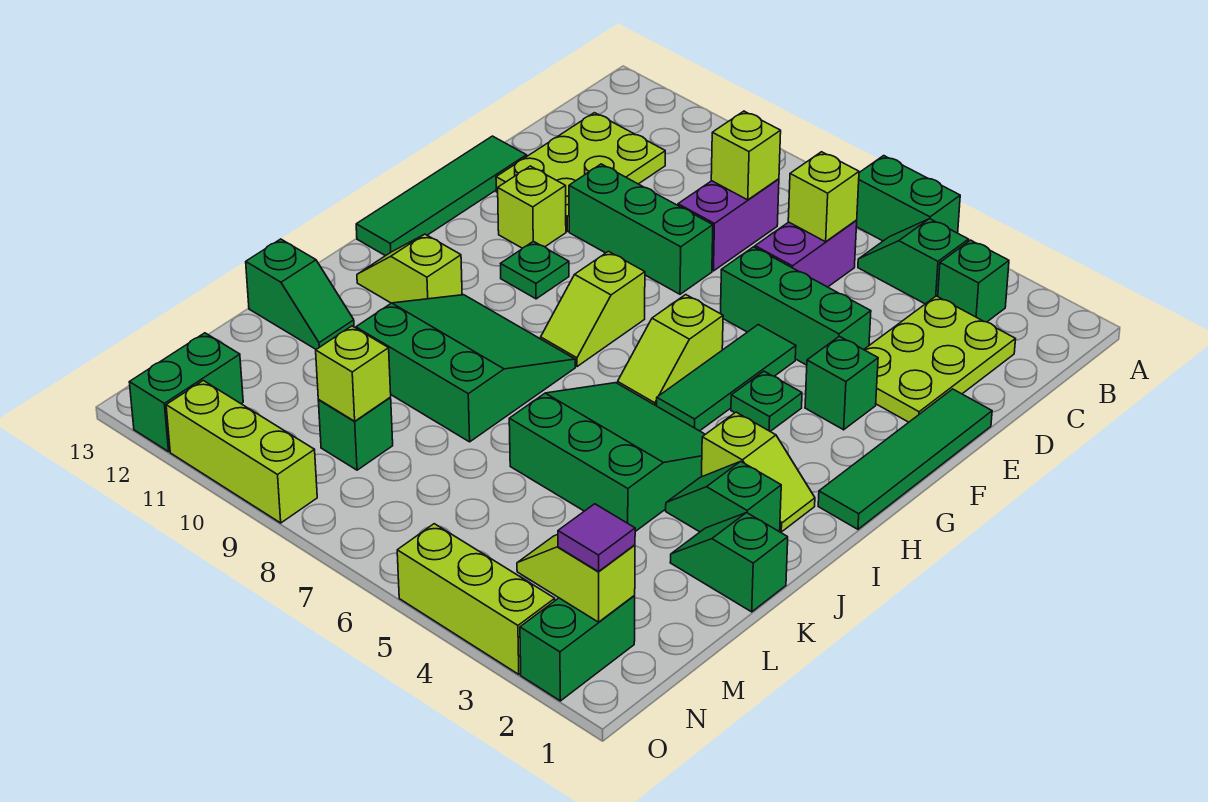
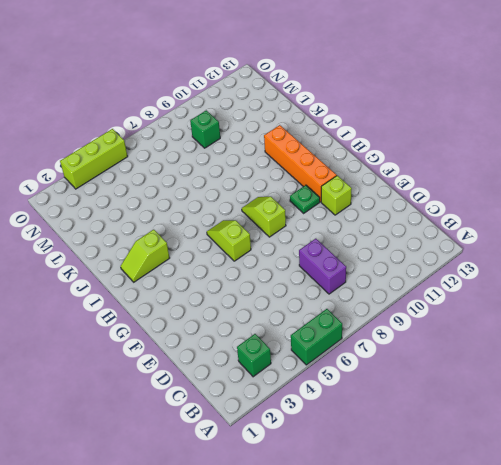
orange 1x4 brick [264,125,337,202] -> lime 1x2 slope [357,234,462,303]
none -> green 1x2 slope [858,219,969,304]
none -> lime 2x3 plate [864,296,1016,422]
none -> purple 1x2 brick [755,220,857,287]
none -> lime 2x3 plate [496,113,665,232]

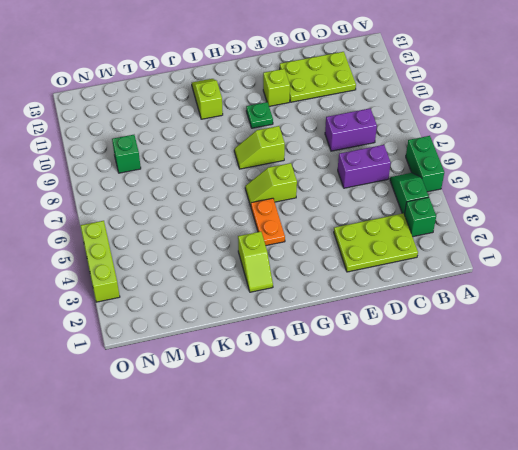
orange 1x2 plate [251,198,285,246] -> green 1x3 tile [657,325,796,431]
none -> green 1x4 tile [818,389,992,529]
none -> green 1x3 brick [720,247,871,365]
none -> green 1x3 brick [569,164,713,294]
none -> green 1x4 tile [356,136,527,256]

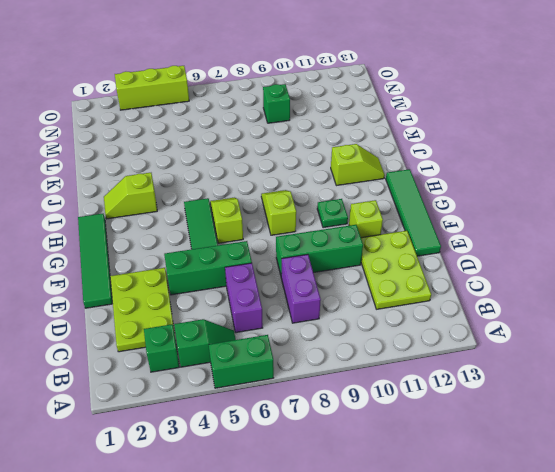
none -> green 1x1 brick [805,336,878,430]
none -> green 1x1 plate [731,371,802,431]
none -> green 3x3 slope [509,383,705,532]
none -> green 3x3 slope [356,295,575,442]

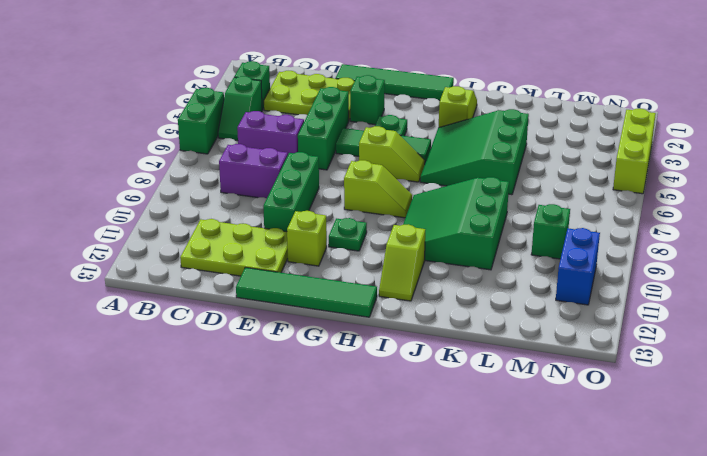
blue 1x2 brick [556,228,600,305] -> none
none -> green 1x2 slope [666,461,781,532]
none -> green 1x2 slope [670,513,788,612]
none -> green 1x2 slope [246,239,354,349]
none -> green 1x2 brick [520,596,635,701]

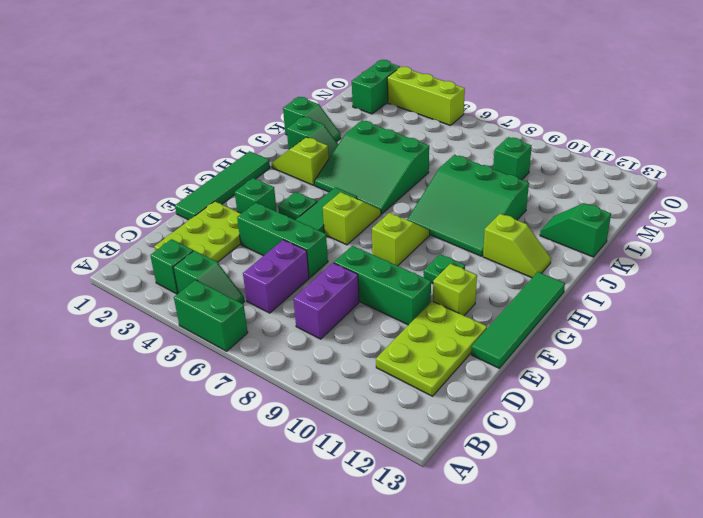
none -> green 1x2 brick [129,333,243,452]
none -> lime 1x3 brick [166,381,317,523]
none -> lime 1x1 brick [788,152,859,242]
none -> lime 1x1 brick [711,111,781,200]

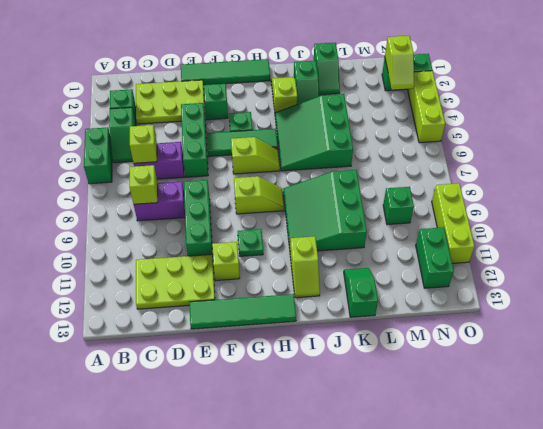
green 1x2 brick [416,227,454,288] -> green 1x2 brick turned to [129,333,243,452]
none -> lime 1x1 brick [316,326,391,421]
none -> purple 1x1 tile [558,504,635,572]

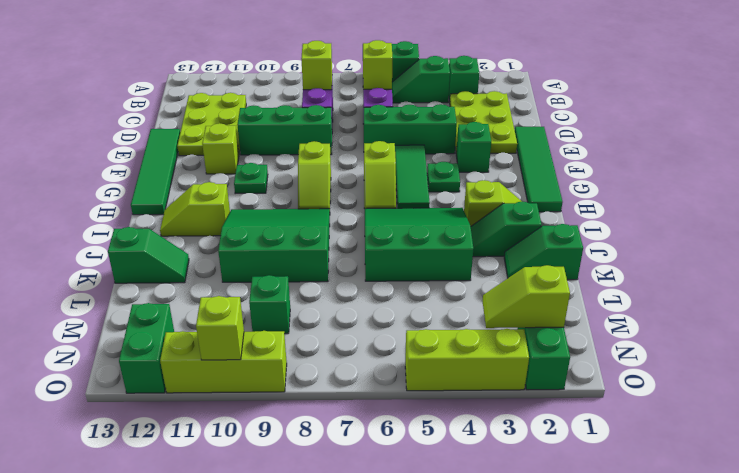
lime 1x1 brick [196,296,244,360] -> lime 1x1 brick moved to [316,326,391,421]
none -> purple 1x1 tile [558,504,635,572]

